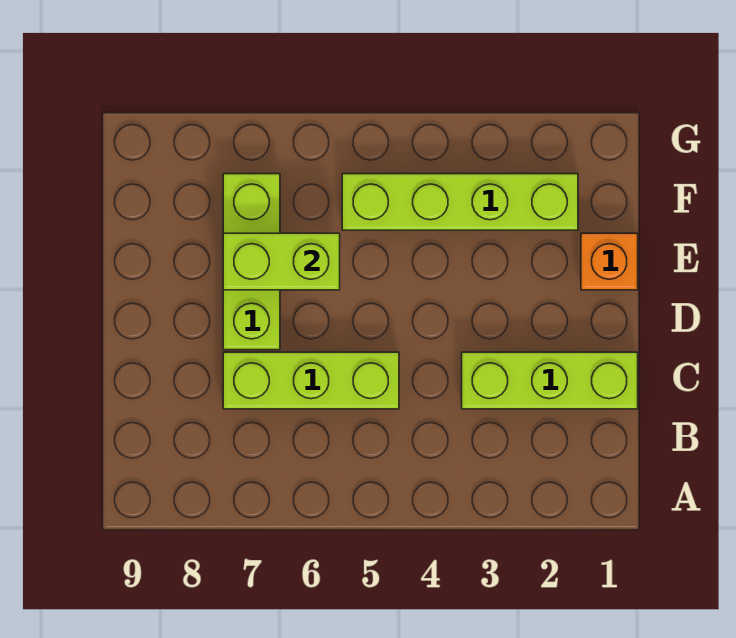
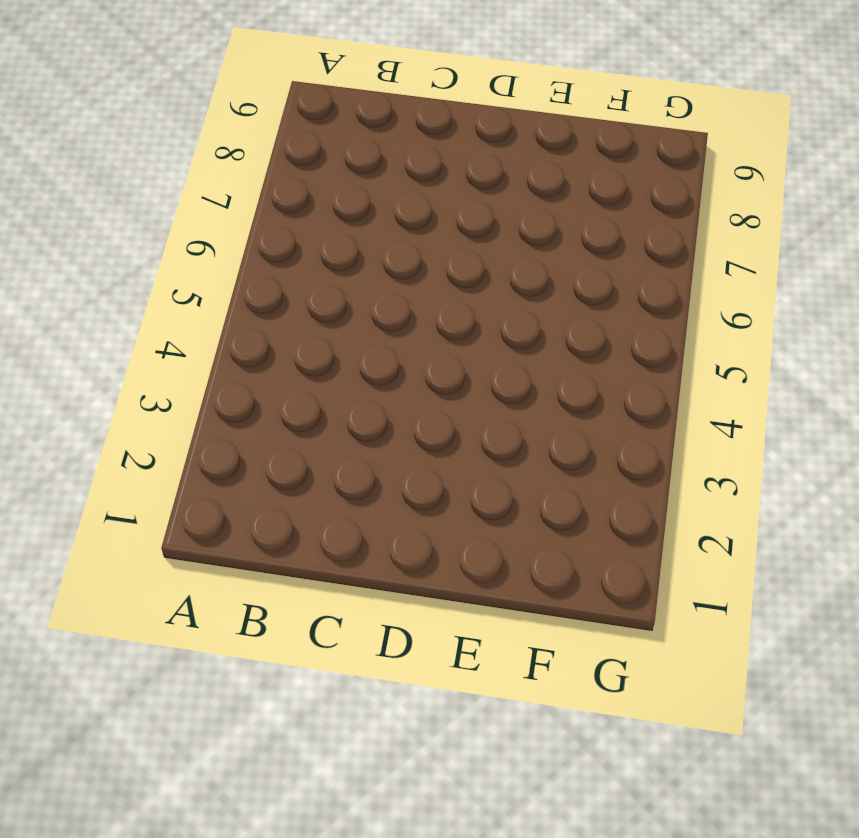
none -> lime 1x3 brick [462,352,638,409]
none -> lime 1x3 brick [223,352,399,409]

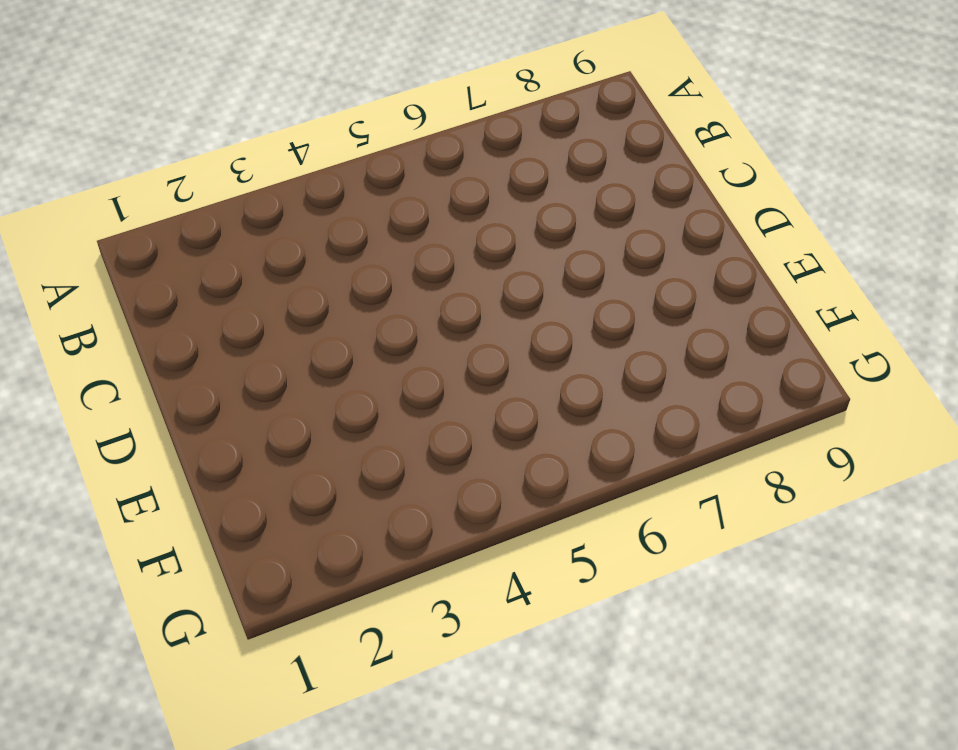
none -> lime 1x3 brick [462,352,638,409]
none -> lime 1x3 brick [223,352,399,409]

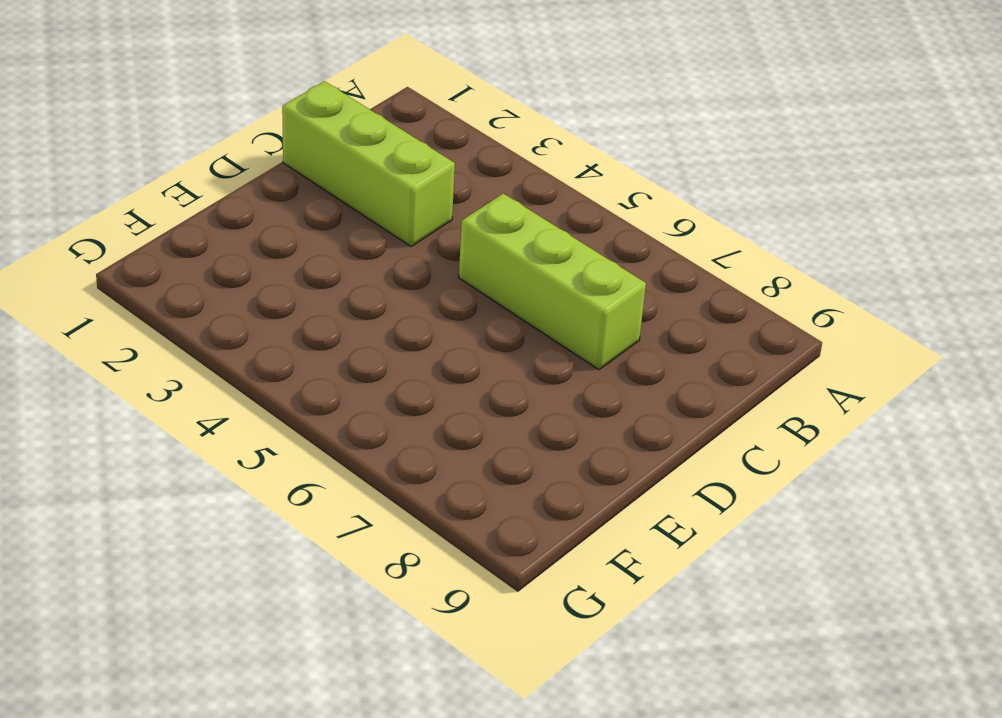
none -> lime 1x3 brick [223,174,280,350]
none -> orange 1x1 brick [581,233,638,290]

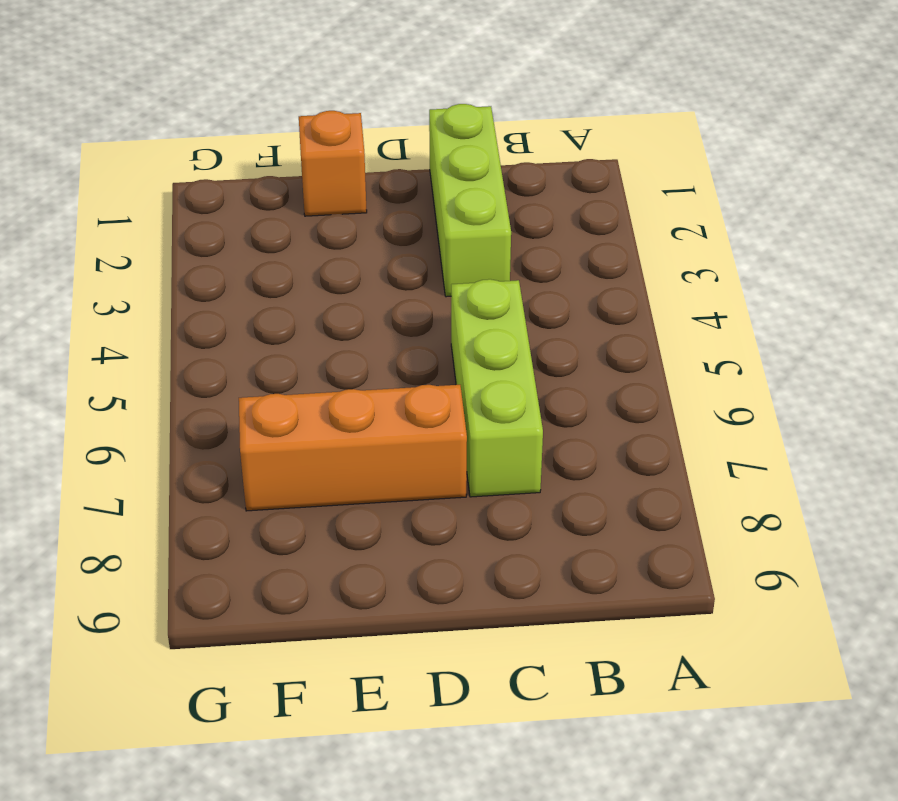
orange 1x3 brick [239,385,467,511] -> lime 1x3 brick [223,174,280,350]
none -> lime 1x4 brick [342,174,578,230]
none -> lime 1x2 brick [223,233,340,290]

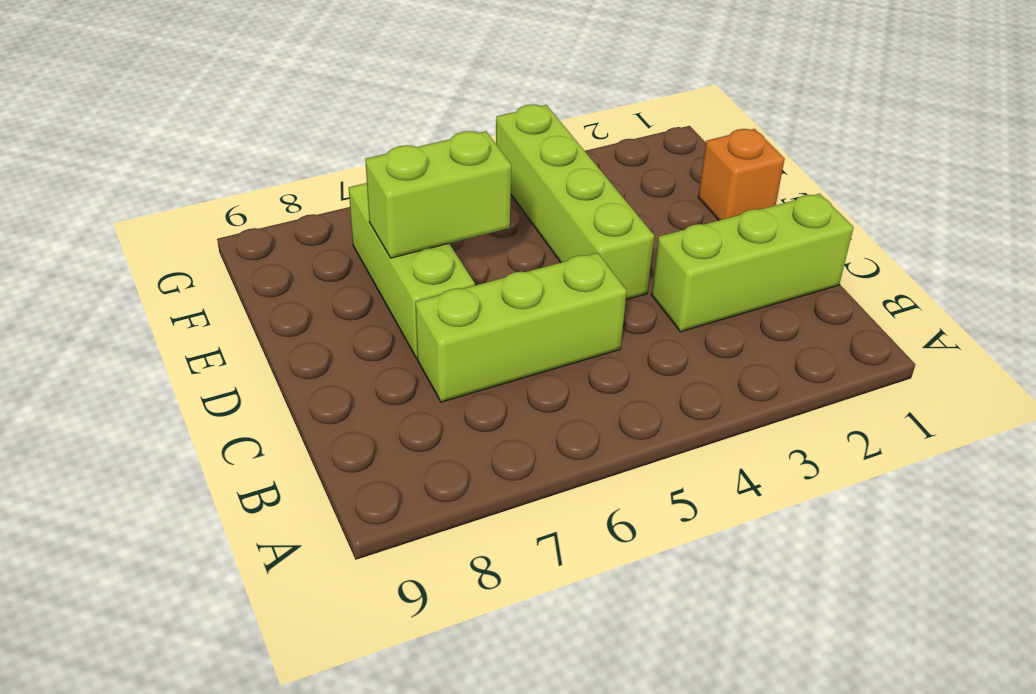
lime 1x4 brick [496,105,654,300] -> lime 1x4 brick turned to [342,174,578,230]

